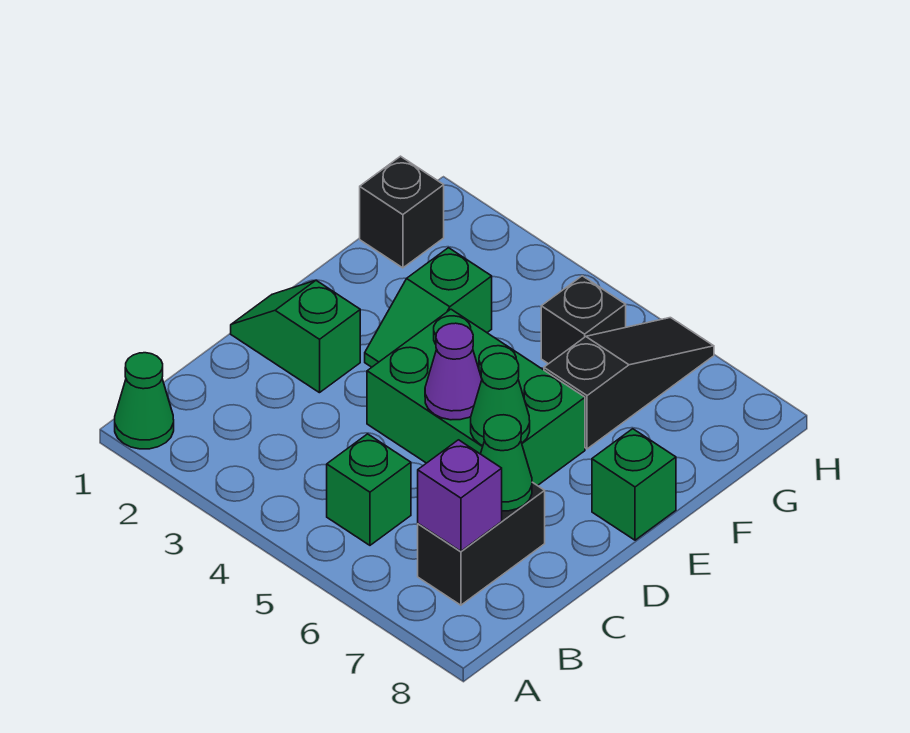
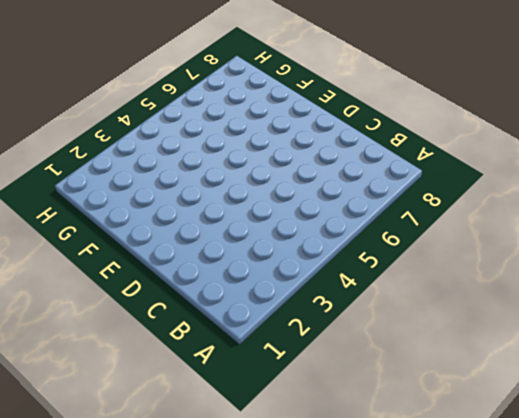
none -> green 1x1 cone [115,353,174,449]
none -> green 1x1 brick [327,434,411,545]
none -> black 1x2 brick [418,482,545,605]

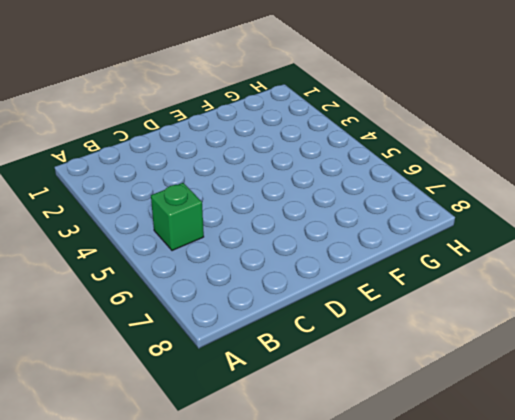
none -> green 1x1 cone [115,353,174,449]
none -> black 1x2 brick [418,482,545,605]
none -> green 1x2 slope [231,280,360,393]

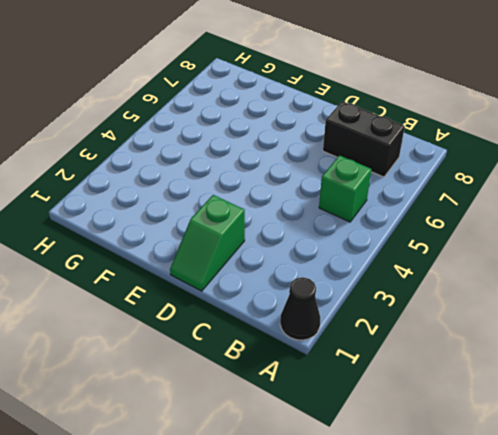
black 1x1 cone [280,277,320,340] -> green 1x1 cone [115,353,174,449]
none -> green 2x3 brick [367,309,585,486]
none -> green 1x2 slope [365,248,492,367]
none -> green 1x1 brick [592,429,676,540]

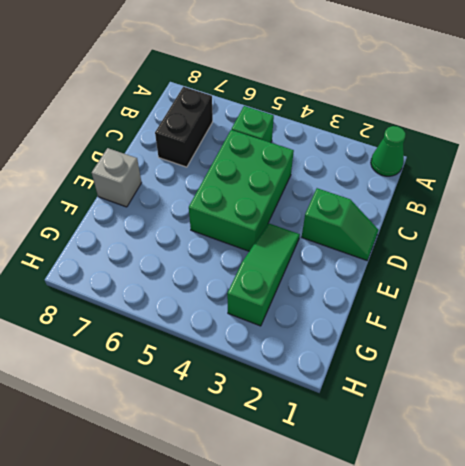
green 2x3 brick [189,130,294,251] -> green 2x3 brick turned to [367,309,585,486]
green 1x3 slope [227,223,300,326] -> green 1x2 slope [365,248,492,367]
grey 1x1 brick [92,148,142,207] -> green 1x1 brick [592,429,676,540]
none -> black 1x3 slope [544,318,714,449]
none -> black 1x1 brick [360,156,444,268]
none -> black 1x1 brick [541,276,626,364]

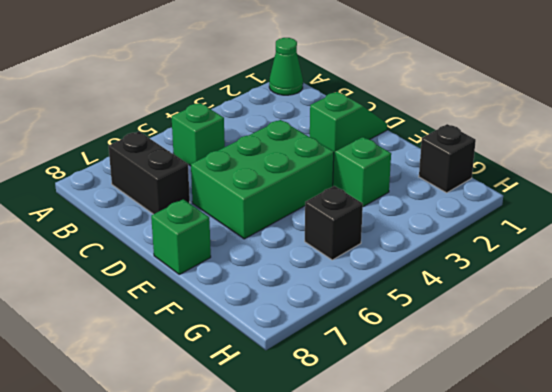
none -> black 1x3 slope [544,318,714,449]
none -> purple 1x1 brick [418,440,502,551]
none -> green 1x1 cone [481,415,532,511]

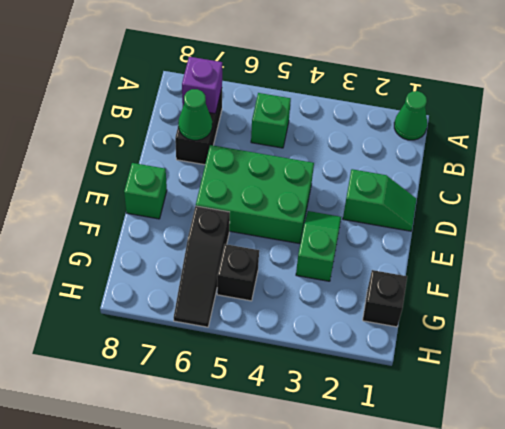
none -> purple 1x1 cone [425,323,482,420]
none -> green 1x1 cone [471,353,530,446]

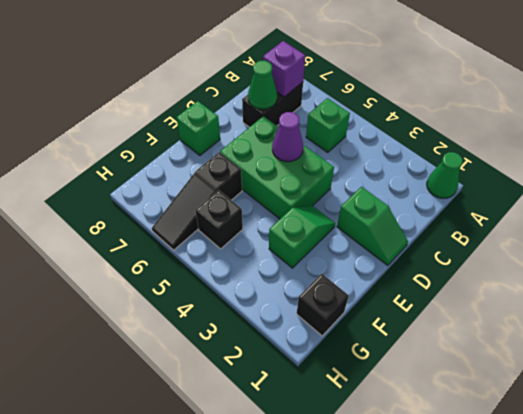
none -> green 1x1 cone [471,353,530,446]

